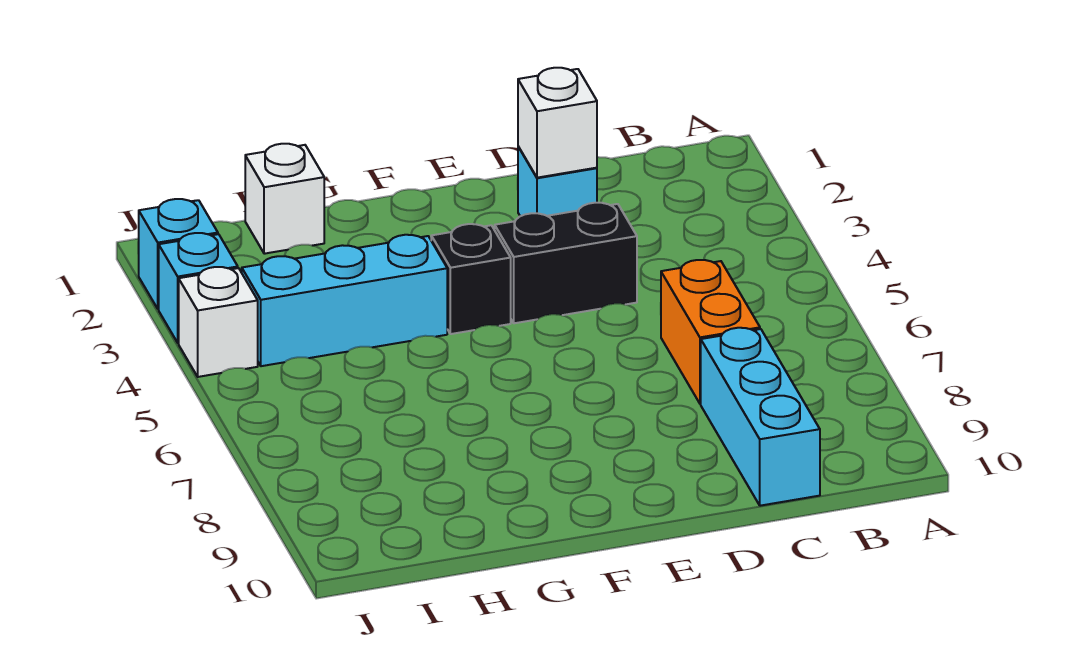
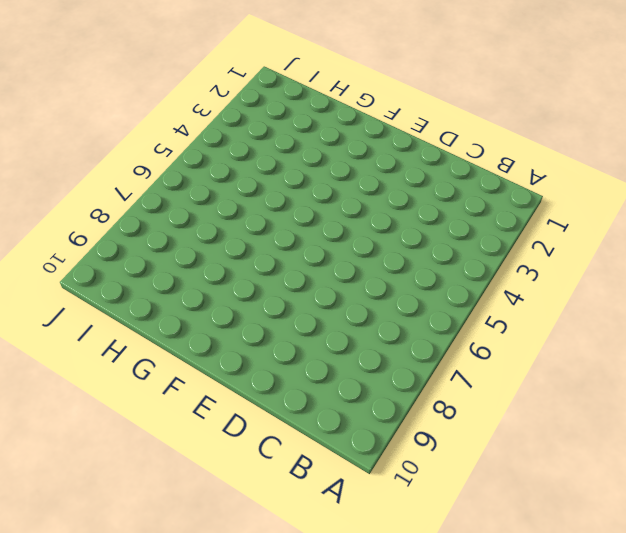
none -> orange 1x2 brick [661,260,760,404]
none -> cyan 1x3 brick [701,328,820,506]

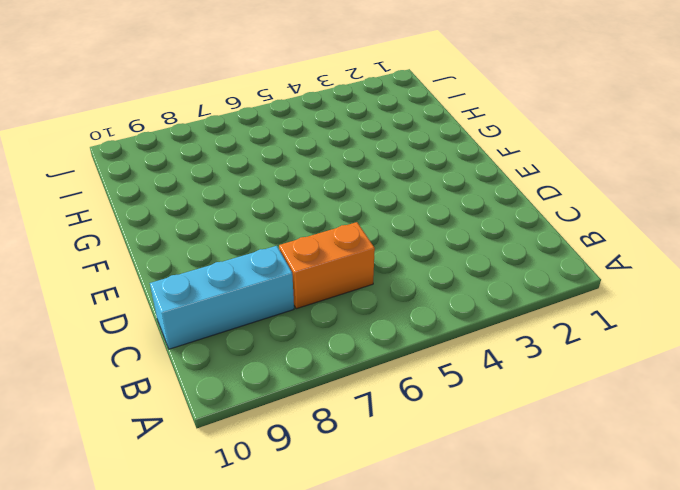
none -> cyan 1x1 brick [518,147,597,216]
none -> black 1x2 brick [495,203,637,323]

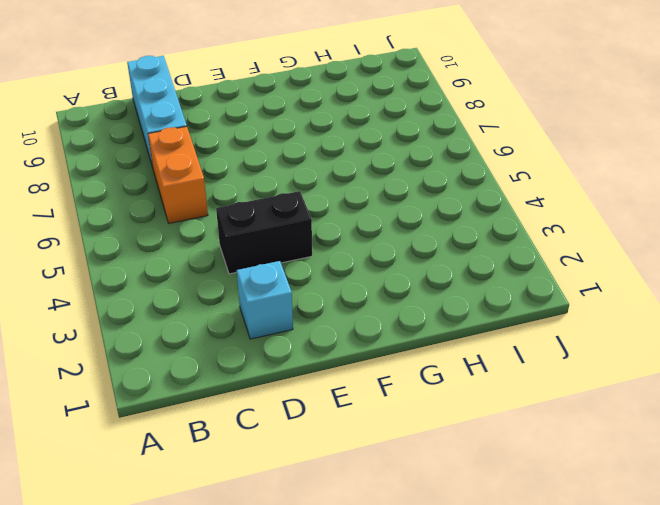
none -> black 1x1 brick [431,224,511,334]
none -> cyan 1x3 brick [242,235,447,366]

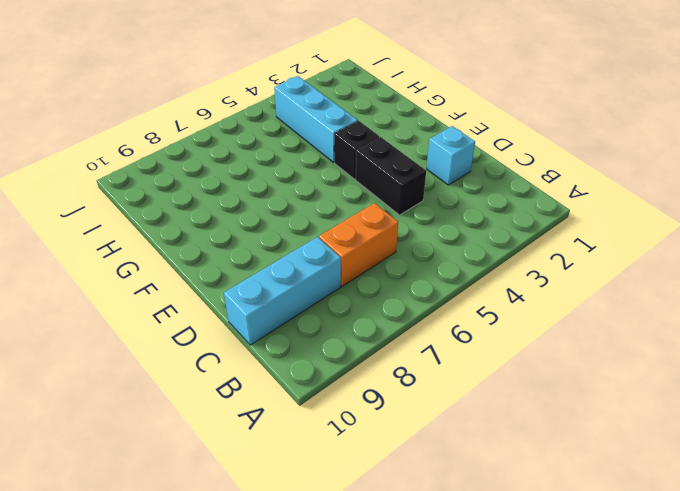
none -> white 1x1 brick [245,144,324,254]
none -> cyan 1x1 brick [138,199,218,309]

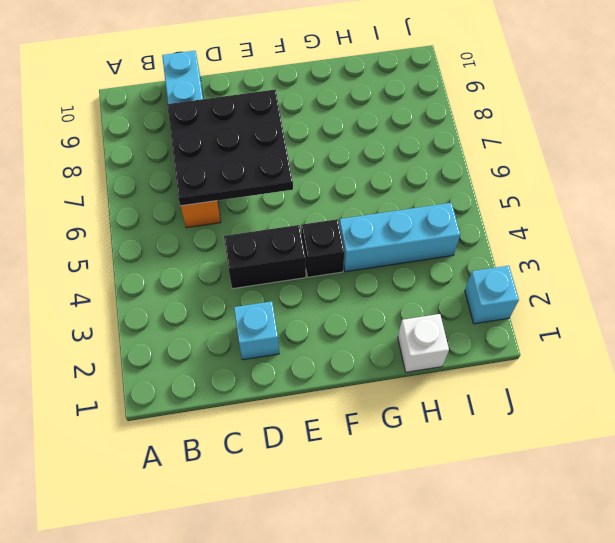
black 3x3 plate [167,90,293,206] -> none
none -> cyan 1x1 brick [159,233,238,343]
none -> white 1x1 brick [179,267,258,377]

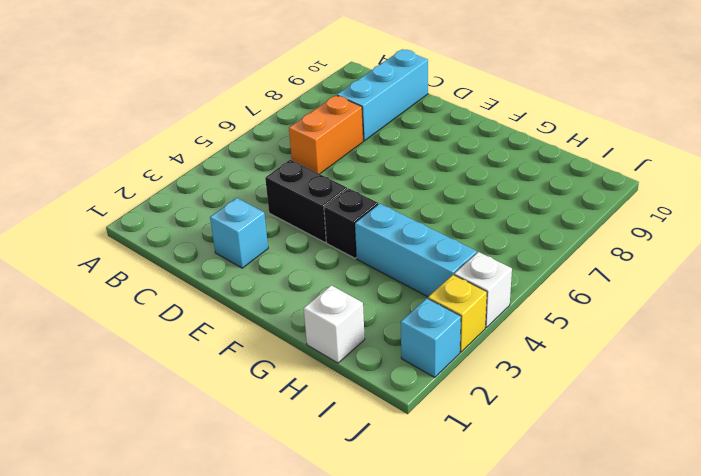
yellow 1x1 brick [428,275,487,352] -> cyan 1x1 brick [159,233,238,343]
none -> white 1x1 brick [518,68,597,178]

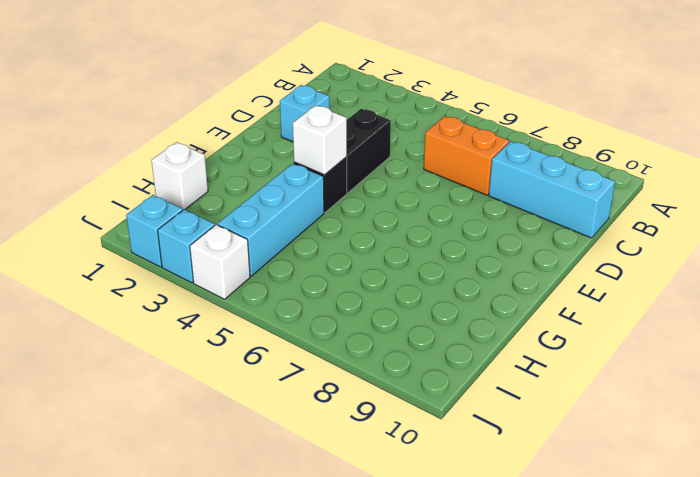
white 1x1 brick [293,105,347,175] -> white 1x1 brick moved to [518,68,597,178]

